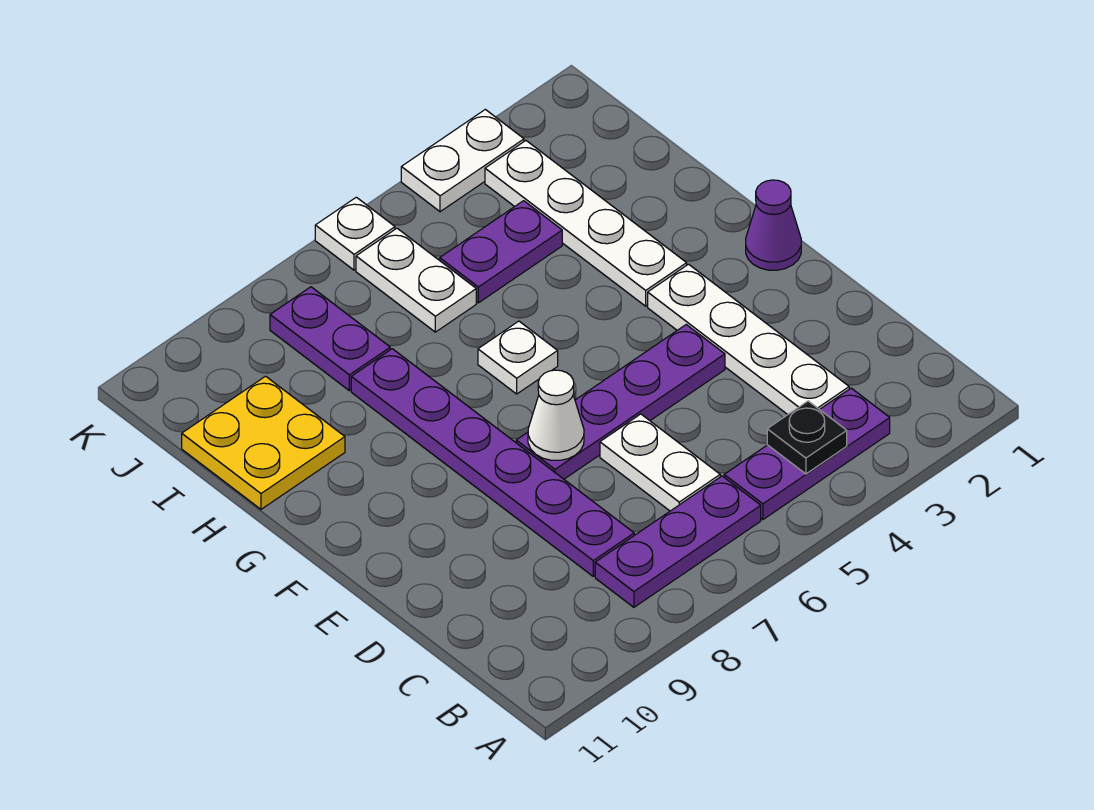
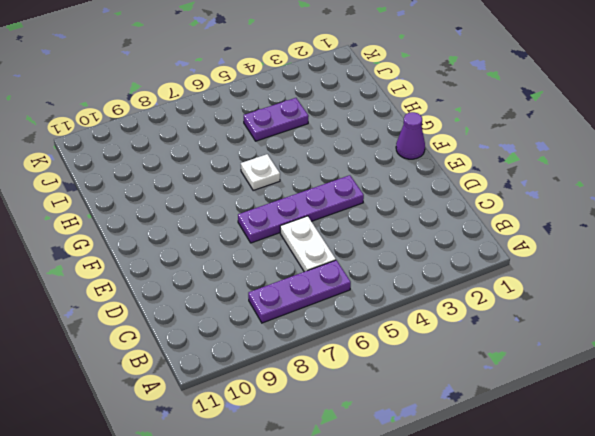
none -> purple 1x3 plate [724,388,890,520]
none -> white 1x4 plate [648,264,849,415]
none -> purple 1x6 plate [351,349,634,576]

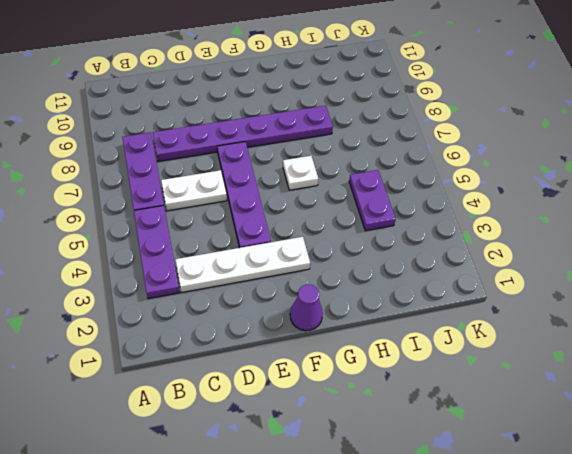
none -> white 1x4 plate [485,141,687,306]
none -> yellow 2x2 plate [182,376,345,509]
none -> white 1x2 plate [356,228,476,332]

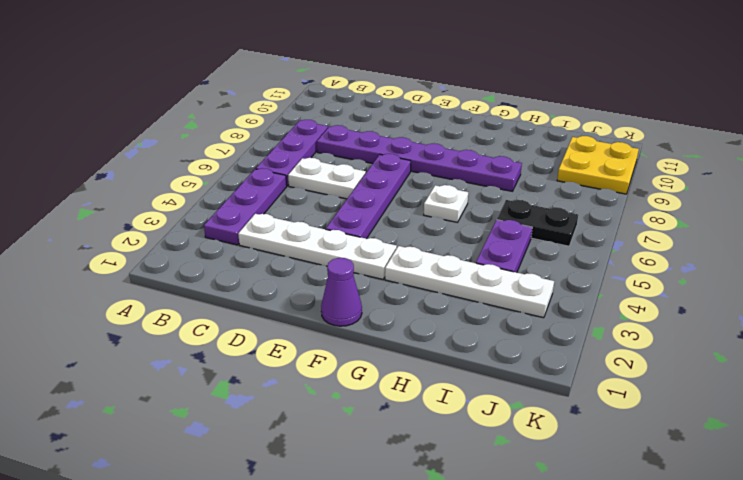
black 1x2 plate [497,200,578,246] -> white 1x2 plate [356,228,476,332]
yellow 2x2 plate [557,136,639,194] -> yellow 2x2 plate moved to [182,376,345,509]
none -> purple 1x2 plate [270,287,390,391]
none -> white 1x2 plate [401,109,524,212]
none -> white 1x1 plate [315,197,395,270]

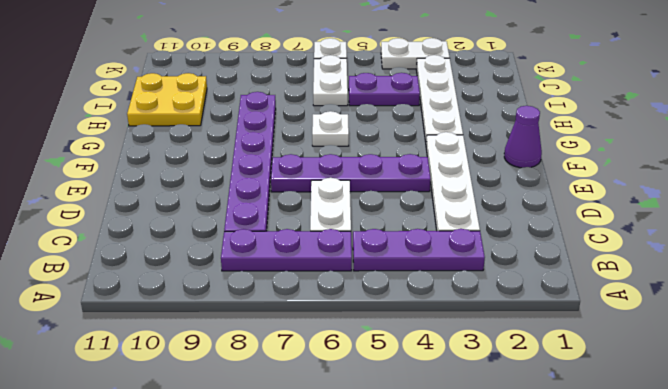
none -> purple 1x2 plate [270,287,390,391]
none -> black 1x1 plate [767,401,847,474]
none -> white 1x1 cone [528,370,584,460]

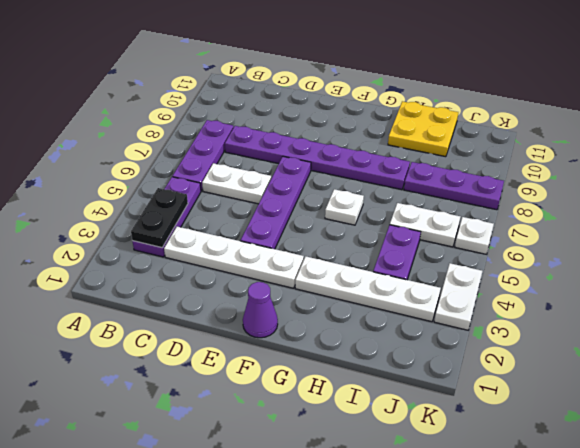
black 1x2 plate [131,188,188,248] -> black 1x1 plate [767,401,847,474]
purple 1x3 plate [404,162,504,210] -> purple 1x2 plate [270,287,390,391]
none -> white 1x1 cone [528,370,584,460]

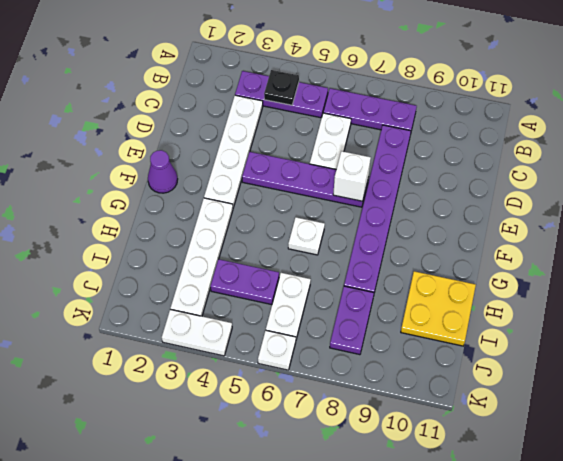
white 1x1 brick [333,151,371,201] -> white 1x1 cone [528,370,584,460]

